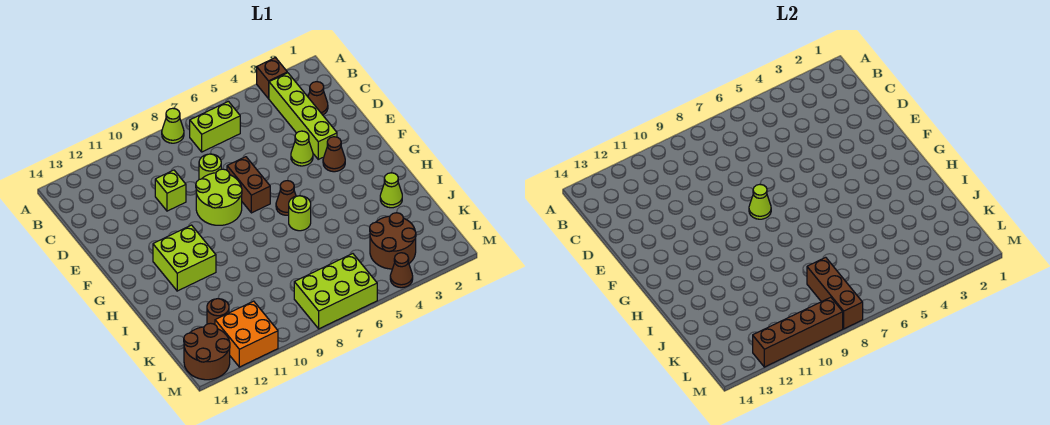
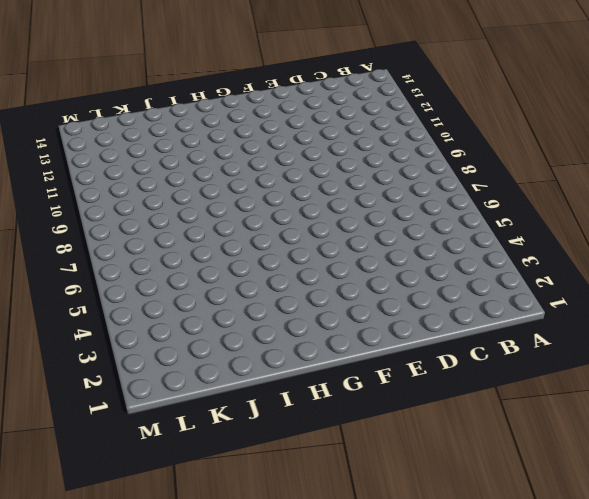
none -> brown 1x1 brick [257,58,287,99]
none -> lime 1x1 cone [162,108,184,143]
none -> lime 1x4 brick [269,73,337,159]

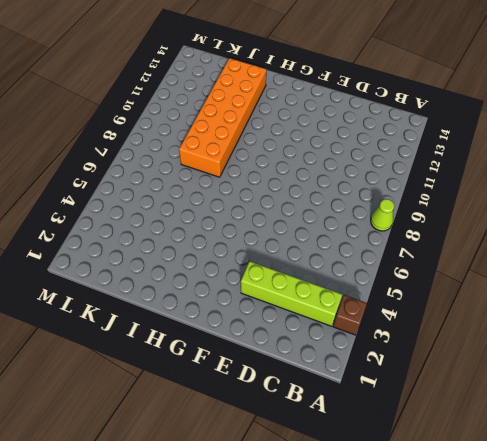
orange 2x6 brick [179,58,267,177] -> none
none -> lime 1x2 brick [190,101,240,152]
none -> brown 1x1 cone [308,82,328,115]
none -> lime 1x1 round brick [199,154,221,179]

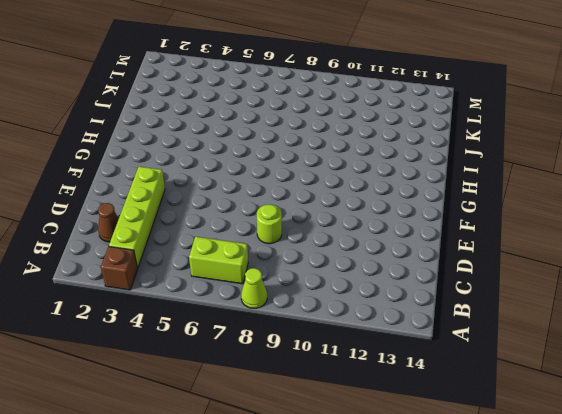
none -> lime 1x1 brick [155,170,186,211]
none -> lime 1x1 cone [291,131,313,166]
none -> brown 1x2 brick [227,157,270,213]

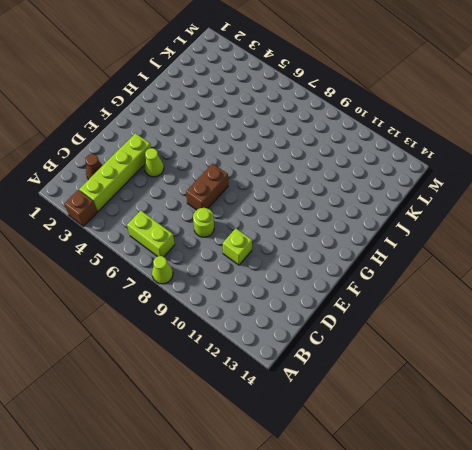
none -> lime 2x2 round brick [196,169,242,225]
none -> brown 1x1 cone [323,137,345,172]
none -> brown 1x1 cone [276,181,296,215]

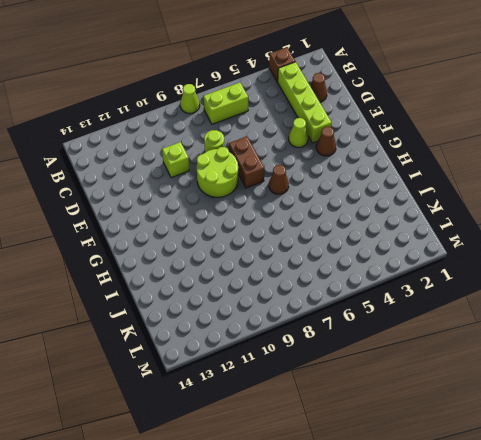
none -> lime 2x2 brick [153,225,216,291]
none -> lime 1x1 round brick [289,196,311,231]
none -> lime 1x1 cone [380,173,402,208]

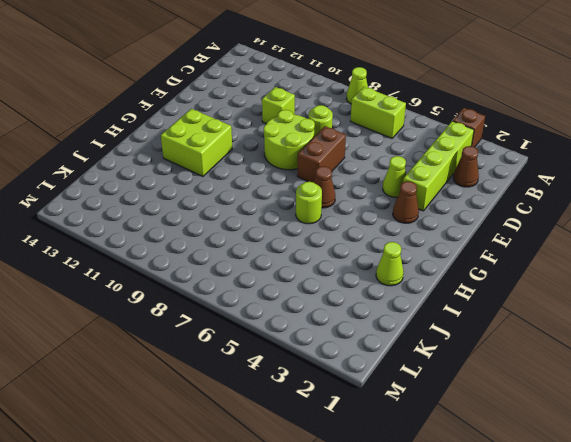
none -> brown 2x2 round brick [370,213,416,269]
none -> brown 1x1 round brick [207,298,229,324]
none -> lime 2x3 brick [294,254,377,329]

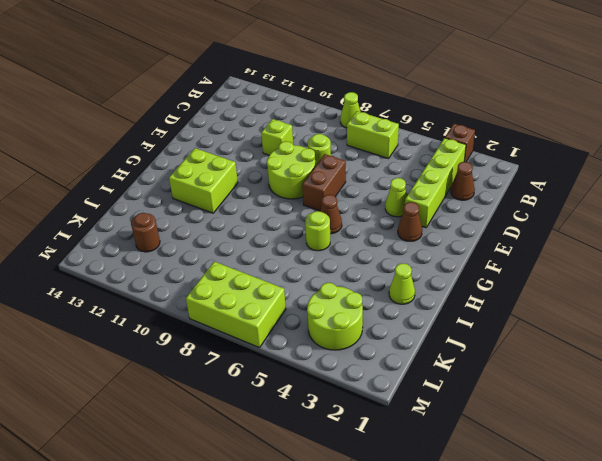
lime 2x2 round brick [307,283,363,350] -> brown 2x2 round brick [370,213,416,269]
none -> orange 2x2 brick [215,301,278,367]
none -> brown 2x2 round brick [184,323,230,380]
none -> brown 1x1 cone [390,253,413,288]

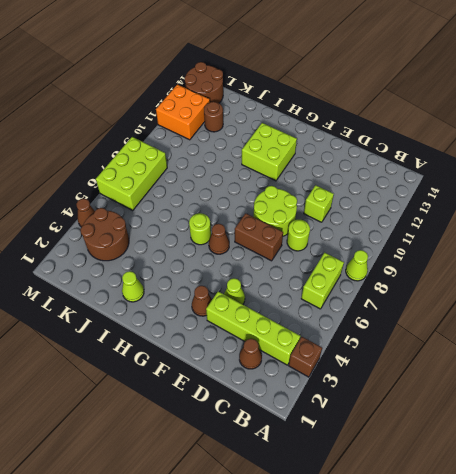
none -> lime 1x1 cone [749,184,771,219]
none -> brown 1x3 brick [807,257,863,329]
none -> brown 1x4 brick [753,297,843,367]

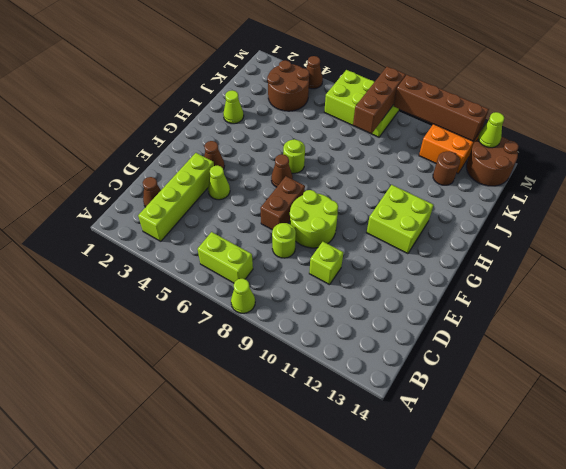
lime 1x1 cone [478,112,504,148] -> lime 1x1 cone moved to [749,184,771,219]
none -> brown 1x1 brick [257,58,287,99]

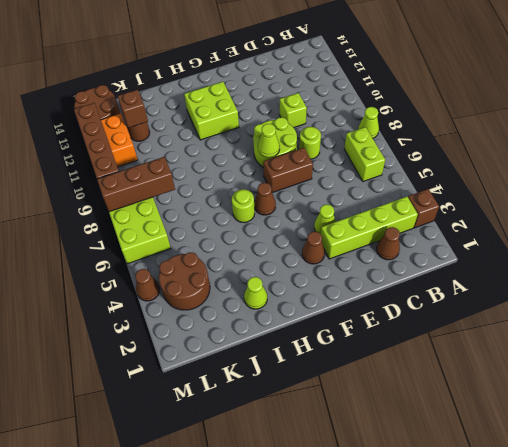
brown 1x1 brick [118,90,148,128] -> none

